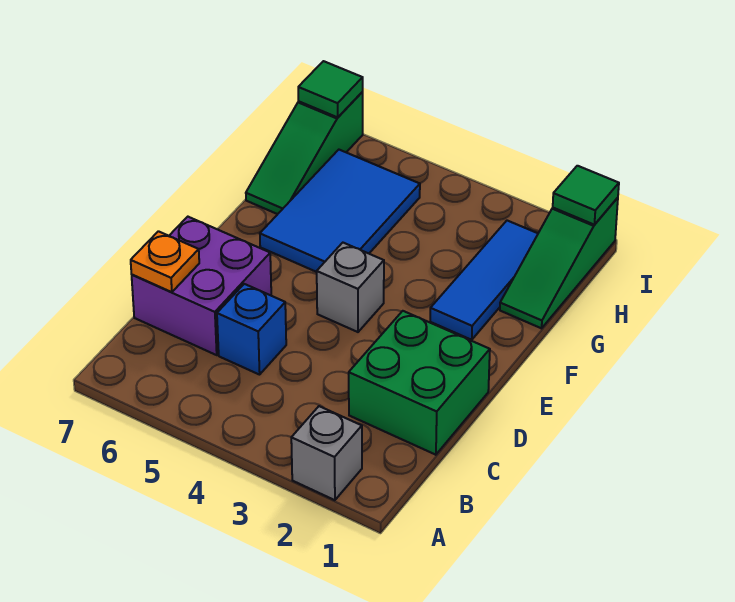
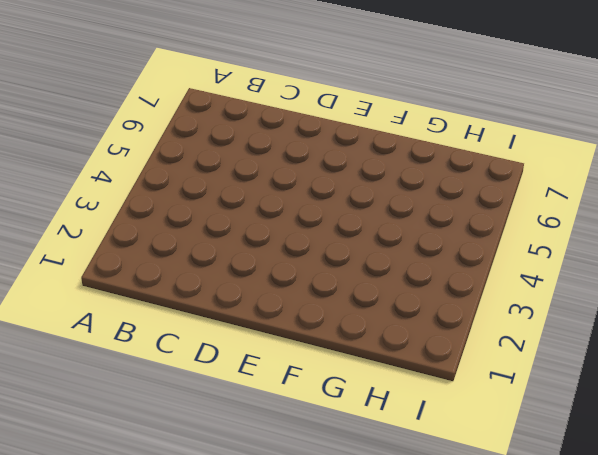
none -> grey 1x1 brick [291,406,362,500]
none -> green 2x2 brick [349,311,490,455]
none -> blue 1x1 brick [217,284,286,375]

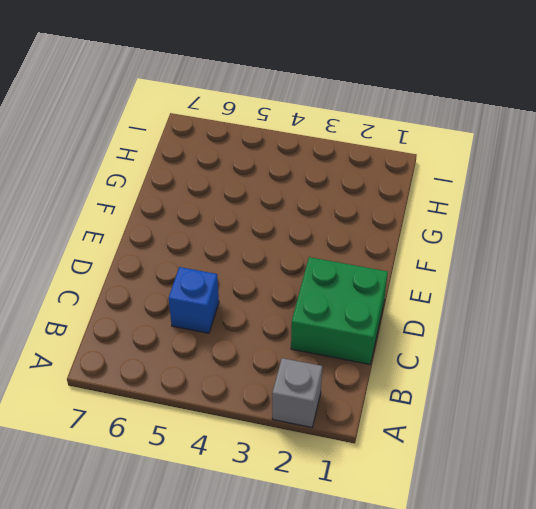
none -> purple 2x2 brick [132,217,271,355]
none -> grey 1x1 brick [317,243,384,332]
none -> blue 1x3 tile [430,221,538,340]

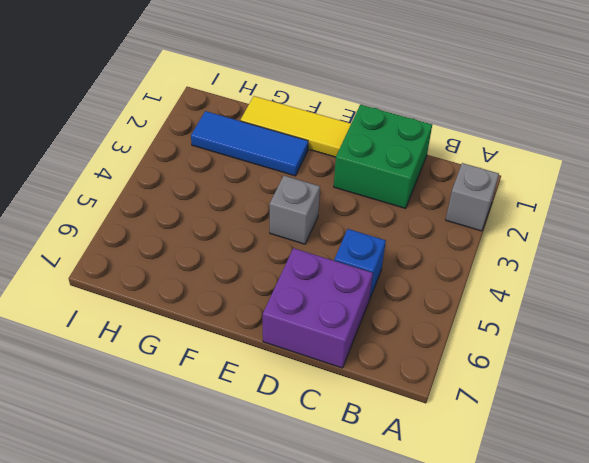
yellow 1x3 tile [240,96,351,157] -> green 1x3 slope [500,198,618,328]
none -> blue 2x3 tile [260,150,420,272]
none -> green 1x3 slope [246,92,363,214]
none -> orange 1x1 plate [131,231,199,292]

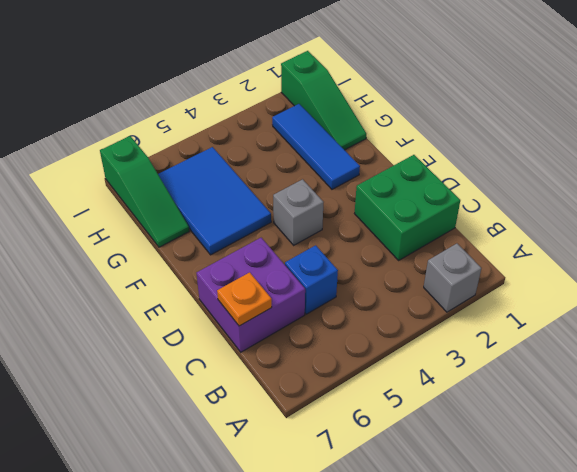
none -> green 1x1 tile [553,166,619,224]
none -> green 1x1 tile [298,61,363,117]

